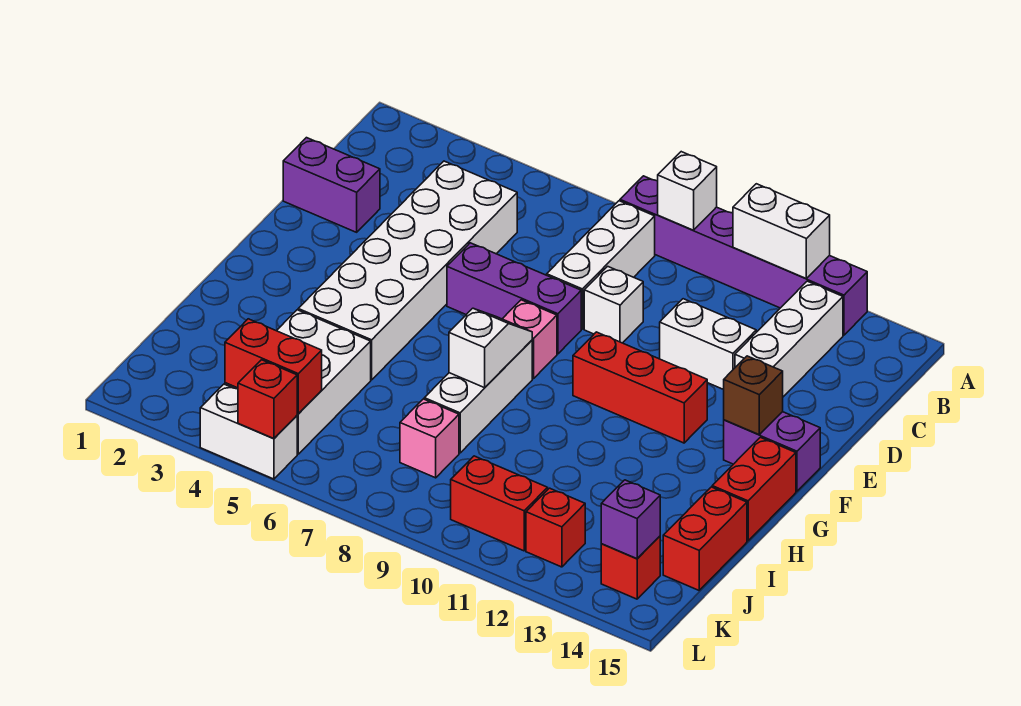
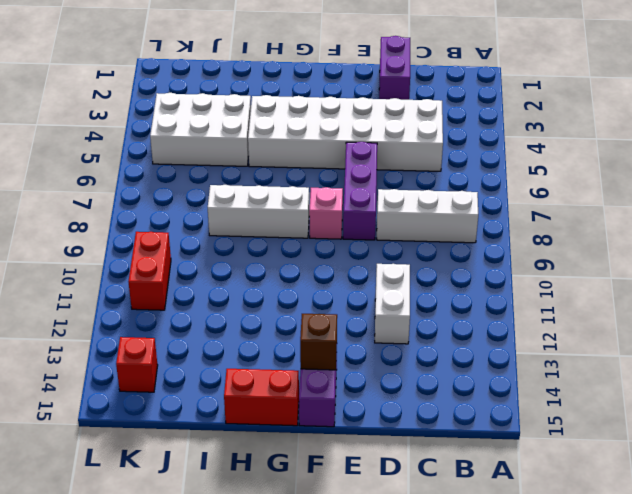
none -> purple 1x6 brick [620,176,867,335]
none -> white 1x3 brick [735,281,843,397]
none -> white 1x1 brick [584,266,643,343]

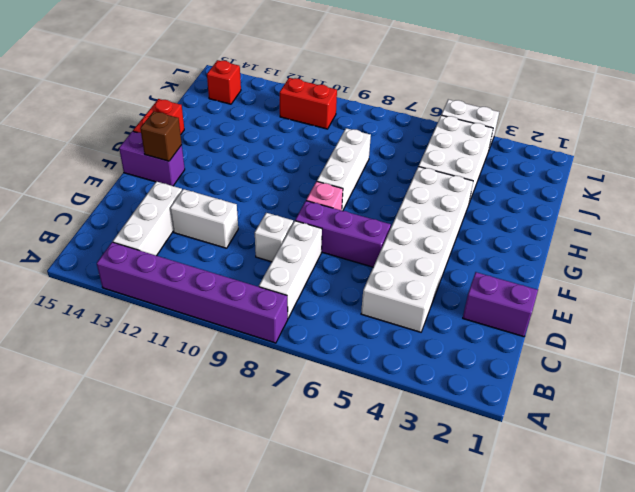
none -> red 1x3 brick [573,332,707,443]
none -> red 1x2 brick [663,487,747,590]
none -> pink 1x1 brick [400,399,459,478]

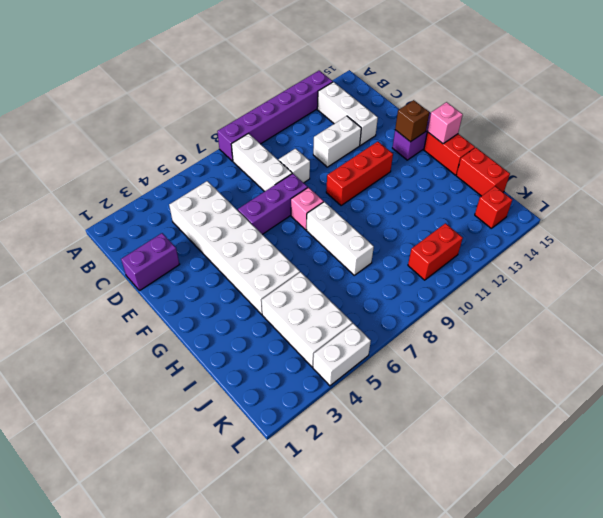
pink 1x1 brick [427,102,463,144] -> pink 1x1 brick moved to [400,399,459,478]
none -> red 1x1 brick [526,488,585,567]
none -> white 1x1 brick [658,152,717,230]
none -> white 1x2 brick [733,184,830,278]

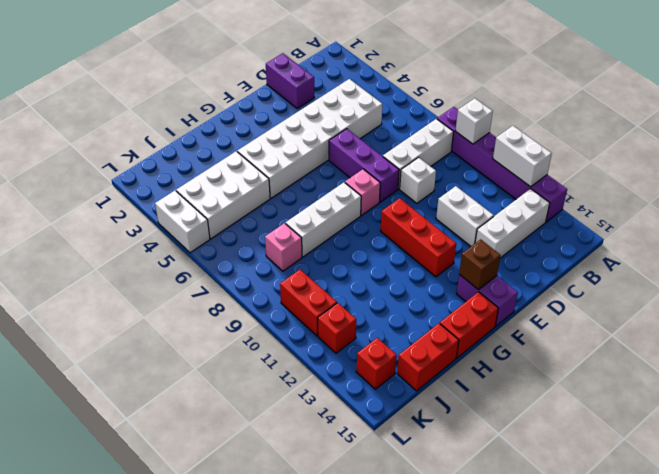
none -> white 1x2 slope [449,308,532,388]
none -> red 1x2 brick [225,319,322,414]
none -> purple 1x1 brick [601,480,660,559]

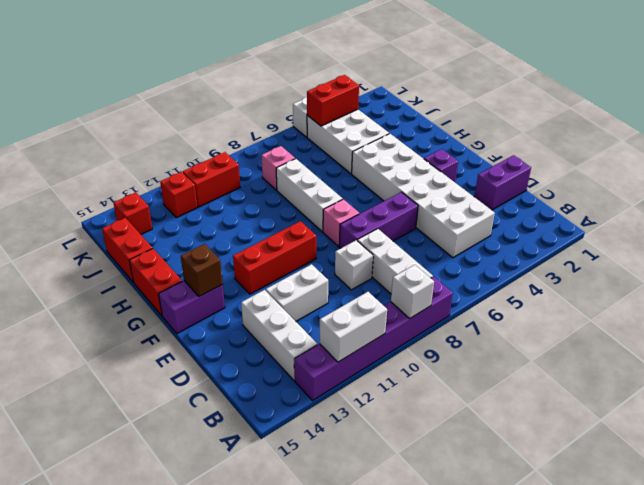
purple 1x1 brick [424,149,458,182] -> purple 1x1 brick moved to [601,480,660,559]
none -> white 1x2 slope [449,308,532,388]
none -> red 1x1 brick [238,360,297,439]

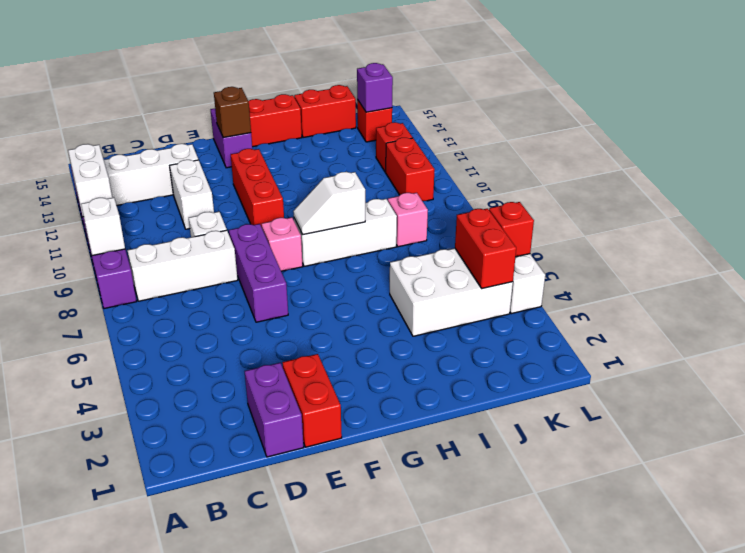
red 1x2 brick [282,354,342,447] -> none
none -> white 2x6 brick [298,161,517,380]

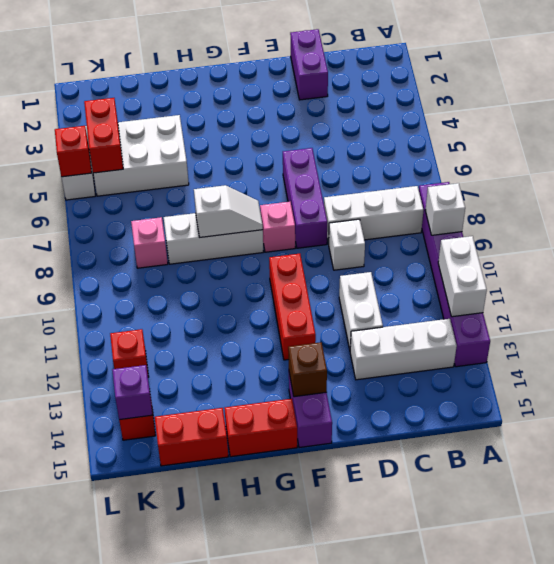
none -> white 2x6 brick [298,161,517,380]
none -> red 1x2 brick [451,456,548,551]

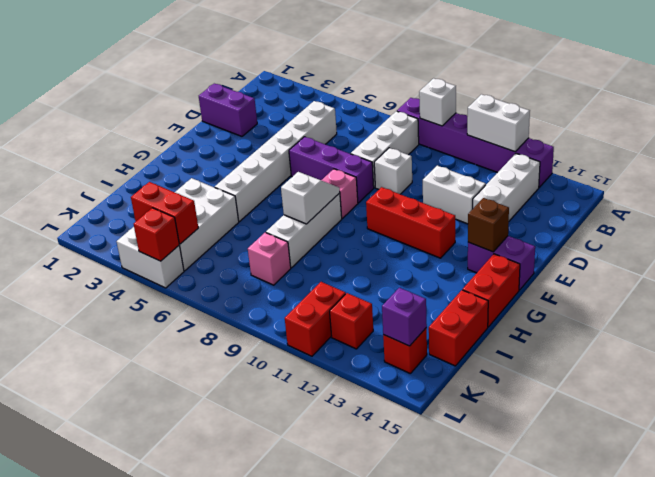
white 1x6 brick [215,101,337,222] -> white 2x6 brick [298,161,517,380]
red 1x2 brick [285,282,346,356] -> red 1x2 brick turned to [451,456,548,551]

